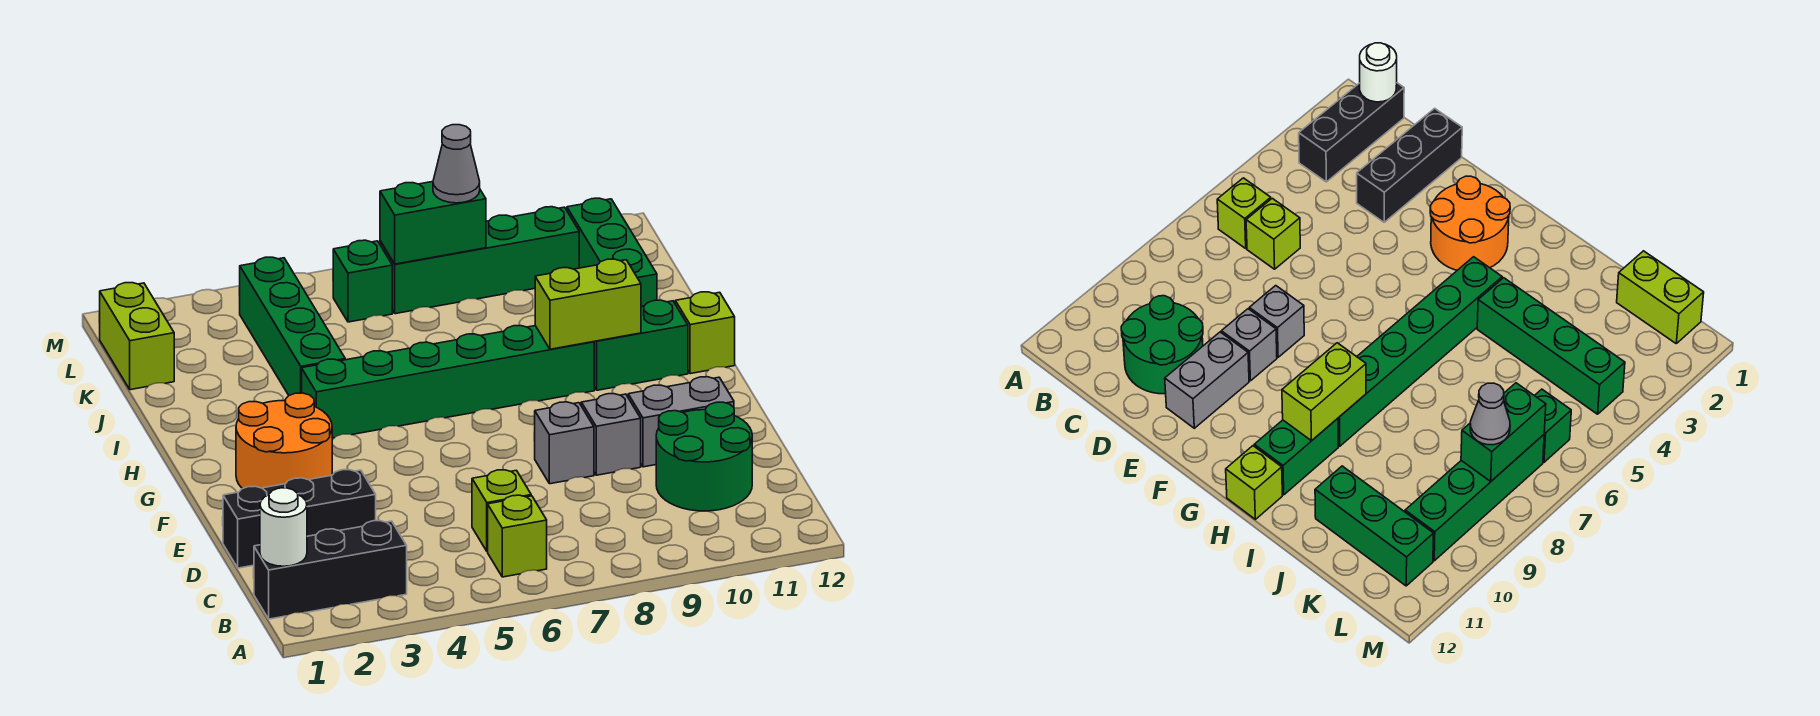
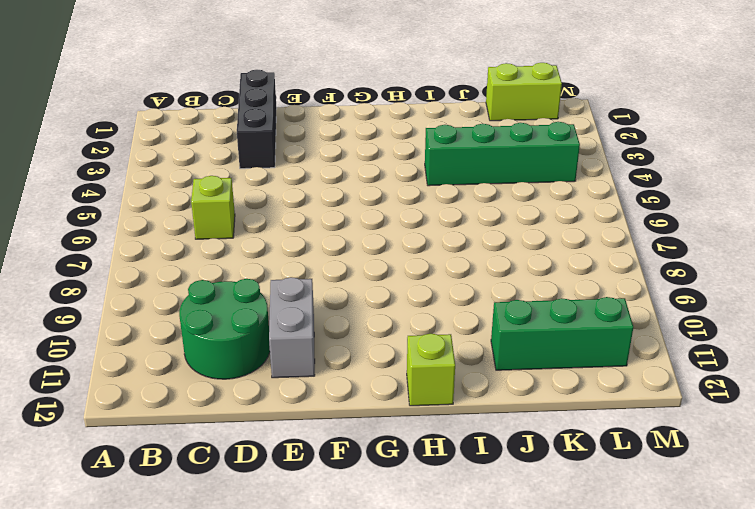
none -> black 1x3 brick [254,520,407,619]
none -> lime 1x1 brick [488,495,547,577]
none -> grey 1x1 brick [535,402,594,484]

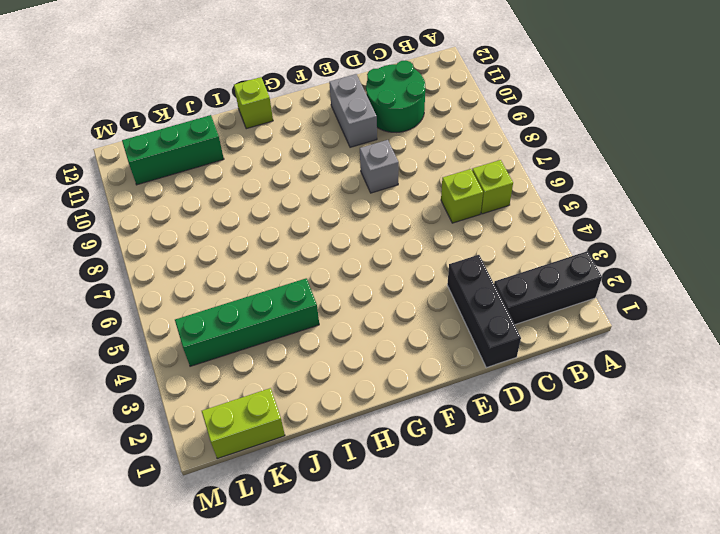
black 1x3 brick [494,251,602,325] -> black 1x3 brick turned to [254,520,407,619]
none -> grey 1x1 brick [581,394,641,475]
none -> orange 2x2 round brick [236,393,332,489]
none -> green 1x6 brick [302,326,594,438]

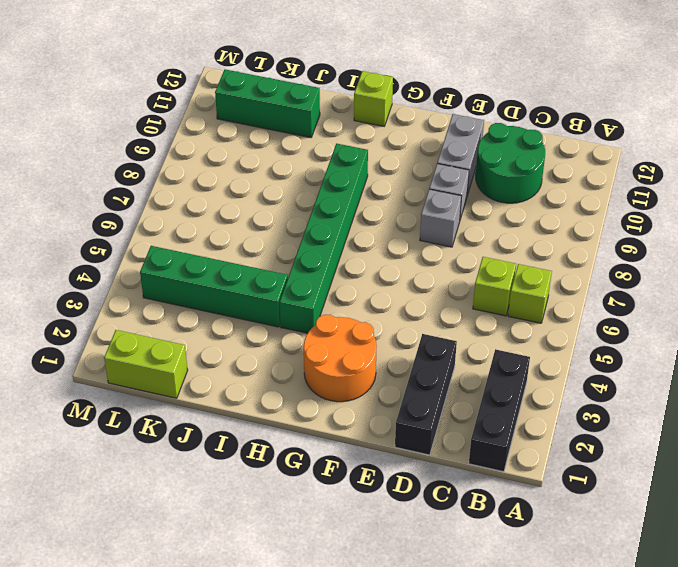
none -> green 1x2 brick [594,300,688,390]
none -> green 1x1 brick [333,240,392,322]
none -> green 1x4 brick [380,207,579,314]

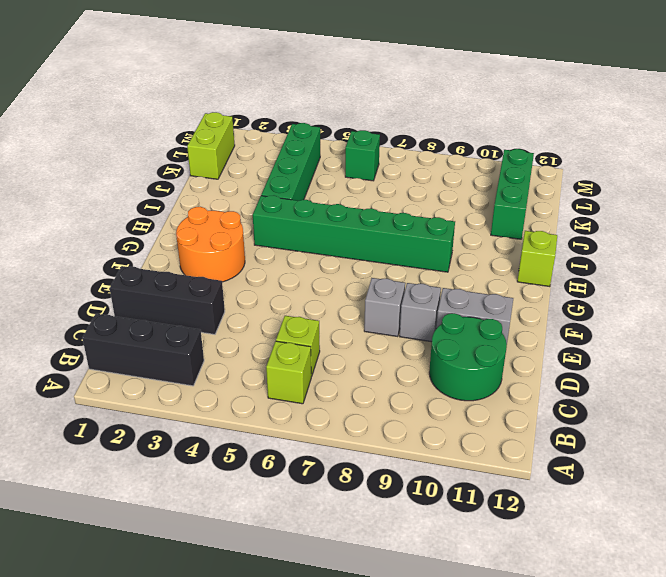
none -> green 1x2 brick [594,300,688,390]
none -> green 1x4 brick [380,207,579,314]
none -> white 1x1 round brick [260,488,307,566]

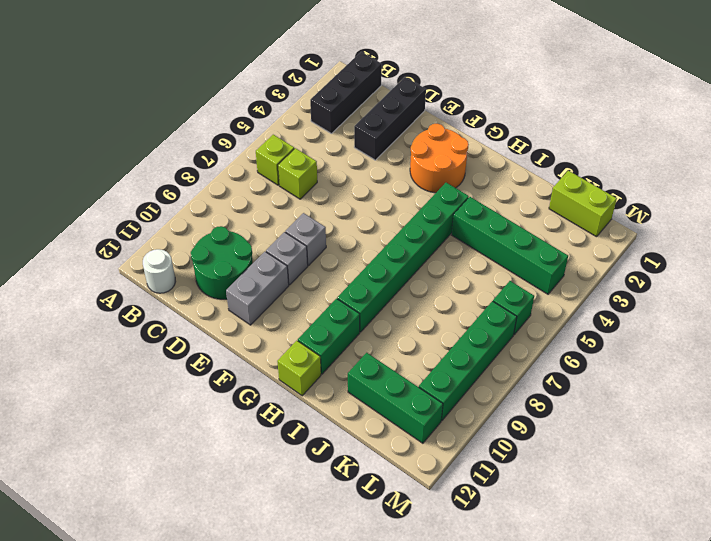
white 1x1 round brick [143,249,176,293] -> white 1x1 round brick moved to [260,488,307,566]
none -> lime 1x2 brick [535,259,641,349]
none -> green 1x2 brick [380,182,486,264]
none -> grey 1x1 cone [433,125,480,203]

